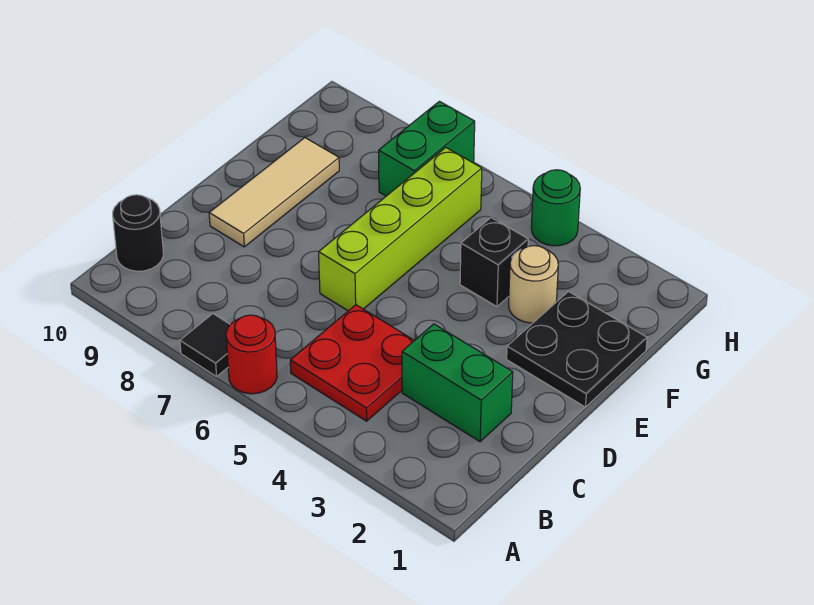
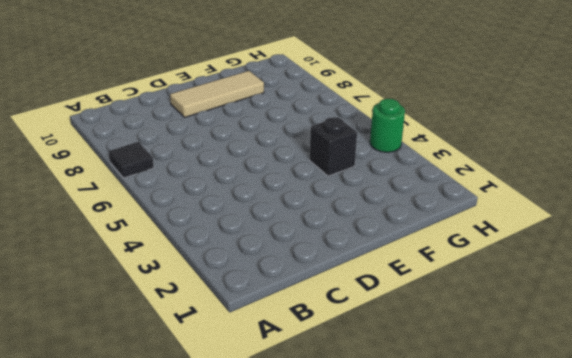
none -> red 1x1 round brick [226,315,277,394]
none -> red 2x2 plate [290,305,415,421]
none -> black 1x1 round brick [113,195,163,271]

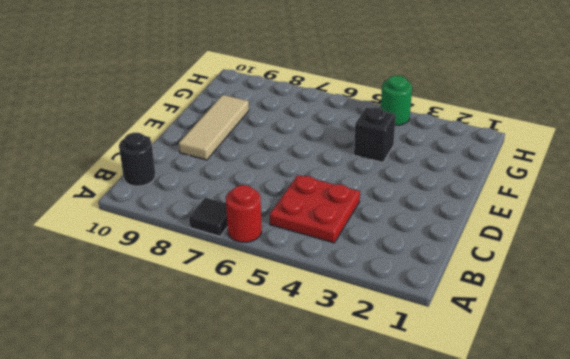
none -> green 1x2 brick [402,324,513,442]
none -> lime 1x4 brick [319,148,482,311]
none -> black 2x2 plate [507,292,647,407]

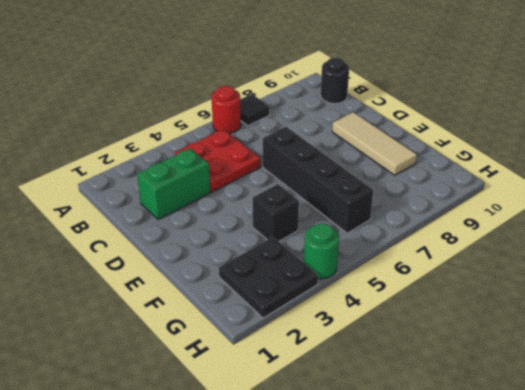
black 1x4 brick [263,127,373,233] -> lime 1x4 brick [319,148,482,311]
black 2x2 plate [219,237,318,318] -> black 2x2 plate moved to [507,292,647,407]
none -> tan 1x1 round brick [509,246,558,323]
none -> green 1x2 brick [379,101,475,196]

